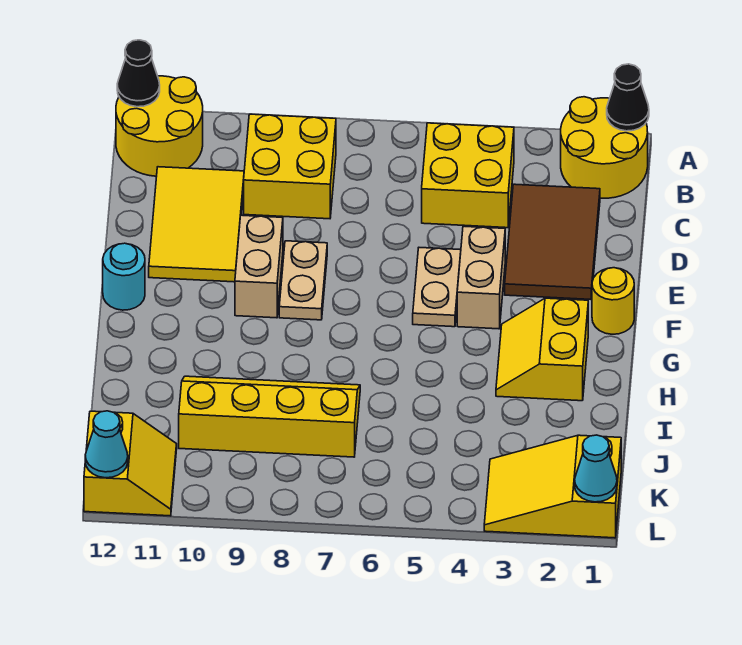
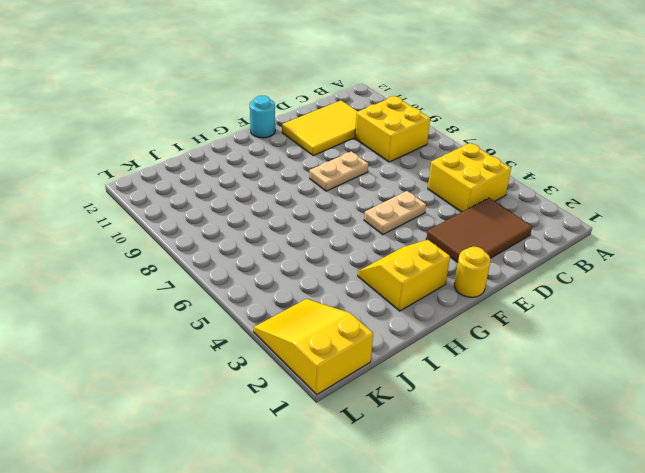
none -> yellow 2x2 round brick [561,97,648,198]
none -> yellow 2x2 round brick [116,76,203,176]
none -> tan 1x2 brick [457,226,505,329]

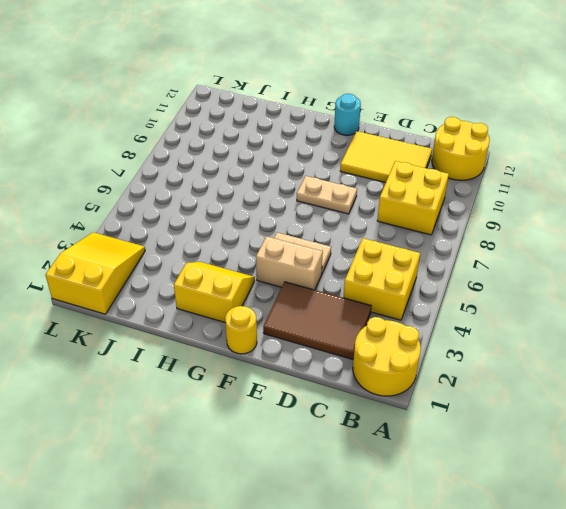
none -> tan 1x2 brick [235,215,283,318]
none -> yellow 2x4 slope [179,376,360,457]
none -> yellow 2x2 slope [84,411,177,516]

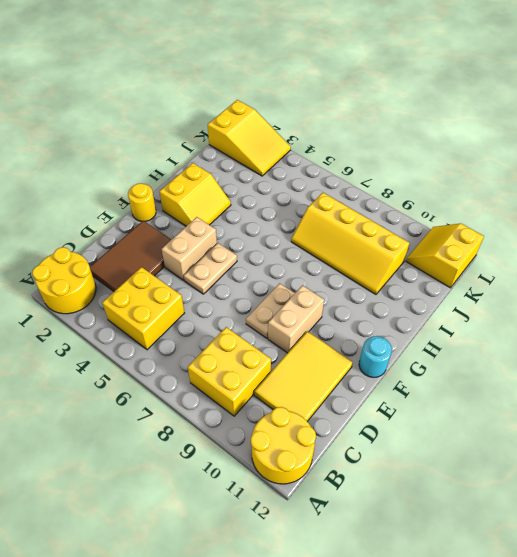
none -> black 1x1 cone [607,64,649,131]
none -> black 1x1 cone [117,40,160,107]
none -> cyan 1x1 cone [575,435,617,502]

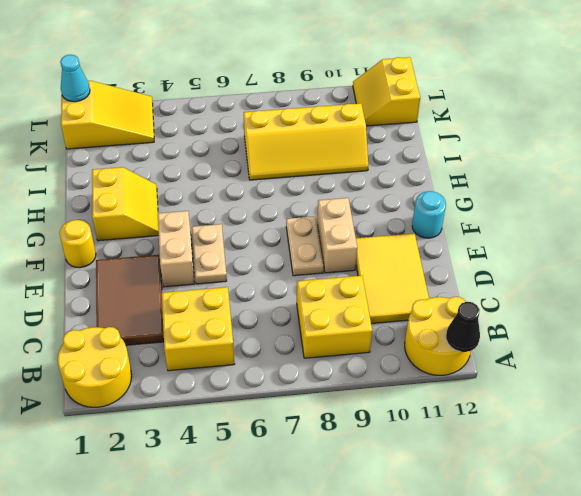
none -> black 1x1 cone [607,64,649,131]
none -> cyan 1x1 cone [85,411,128,478]

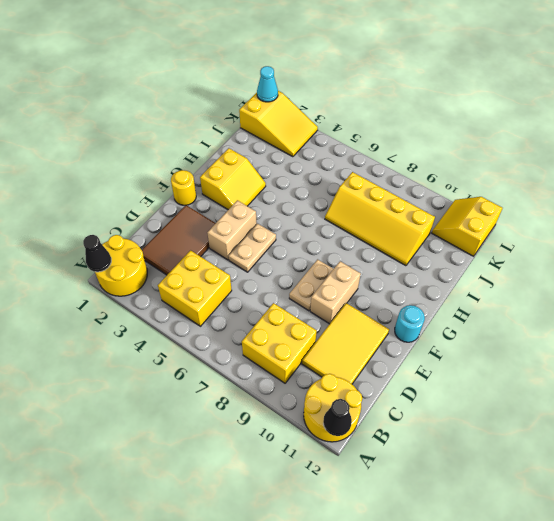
none -> cyan 1x1 cone [85,411,128,478]

